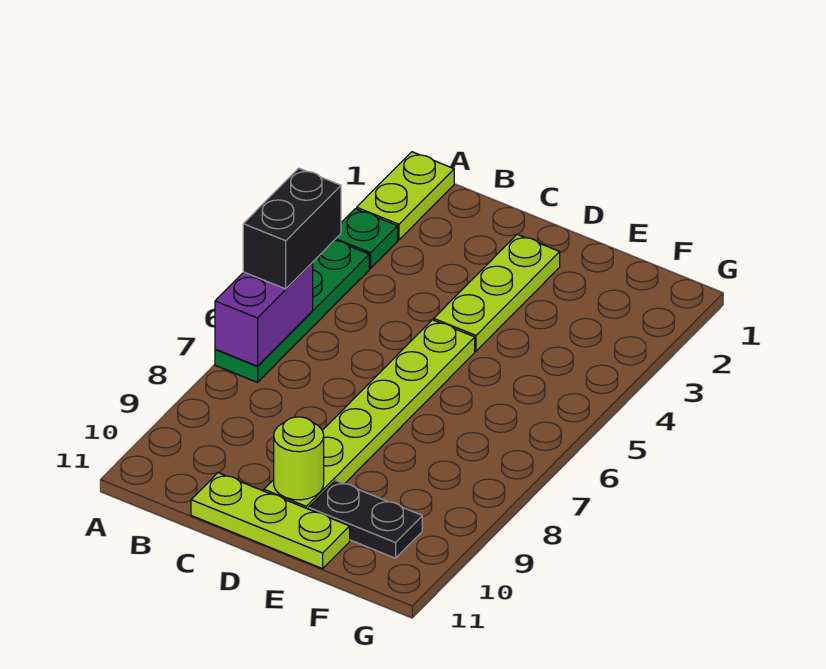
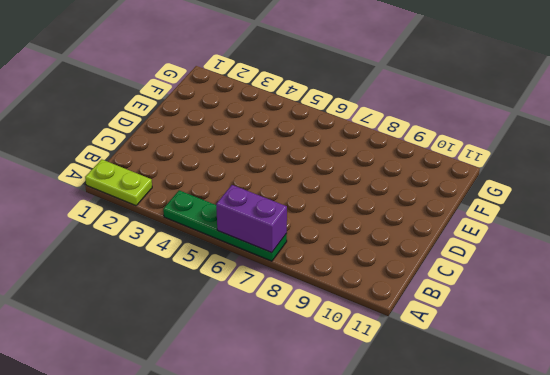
none -> green 1x1 plate [335,209,398,268]
none -> lime 1x3 plate [191,473,350,569]

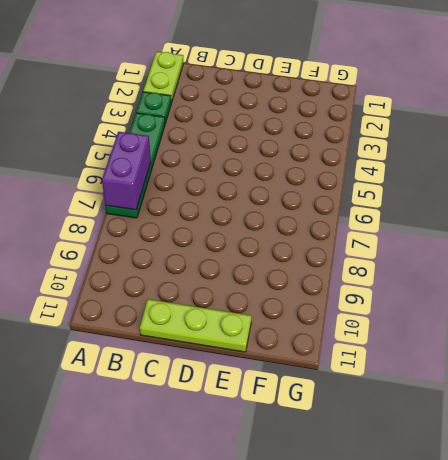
none -> lime 1x3 plate [434,234,560,351]
none -> lime 1x6 plate [264,320,475,509]

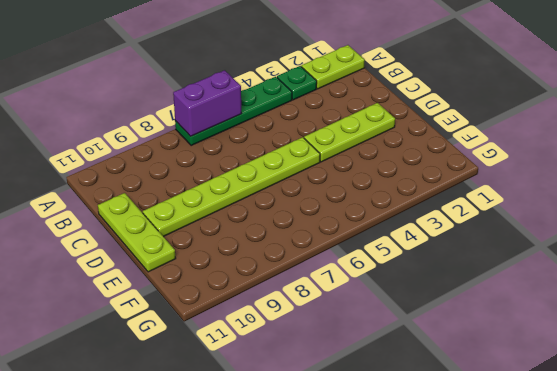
none -> black 1x2 plate [309,480,422,558]
none -> lime 1x1 round brick [274,417,324,500]

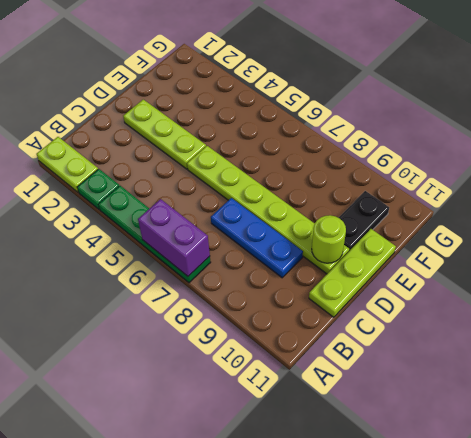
blue 1x3 plate [211,198,303,278] -> none
none -> black 1x2 brick [243,168,341,289]

